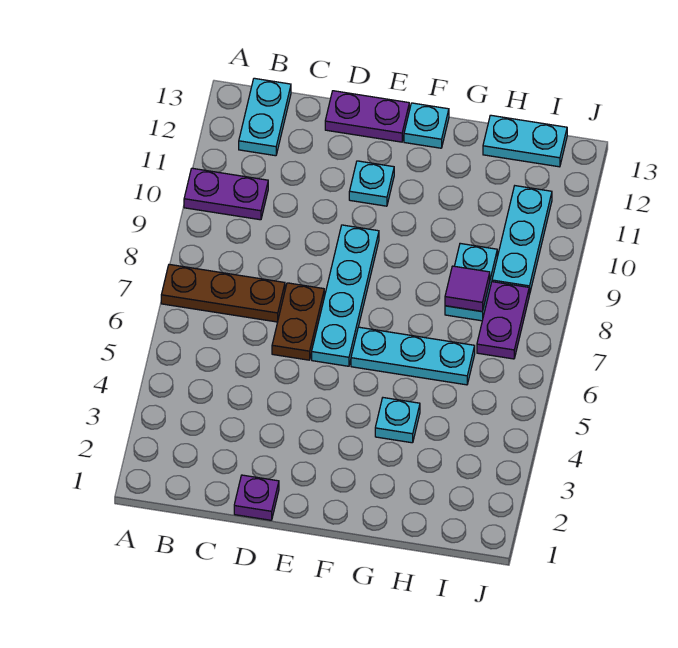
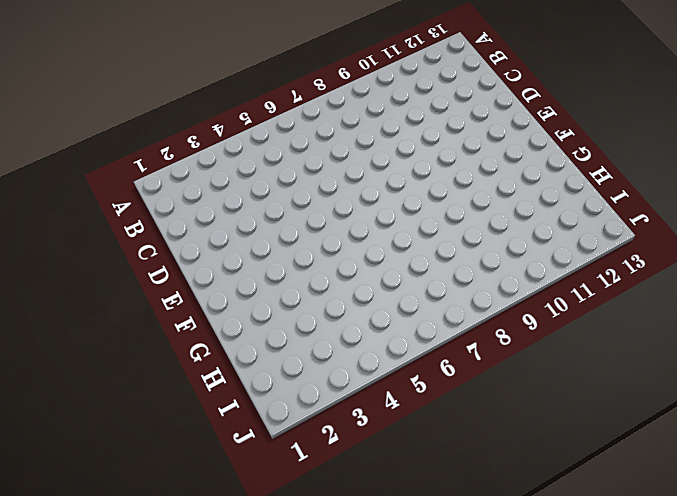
none -> brown 1x3 plate [161,264,285,322]
none -> purple 1x2 plate [184,168,268,220]
none -> cyan 1x2 plate [239,78,291,156]

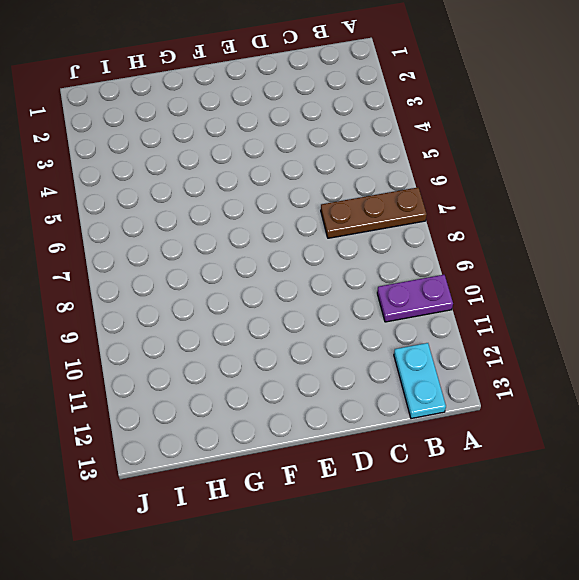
none -> purple 1x1 plate [234,475,279,520]
none -> brown 1x2 plate [272,283,324,360]
none -> purple 1x2 plate [325,91,409,142]

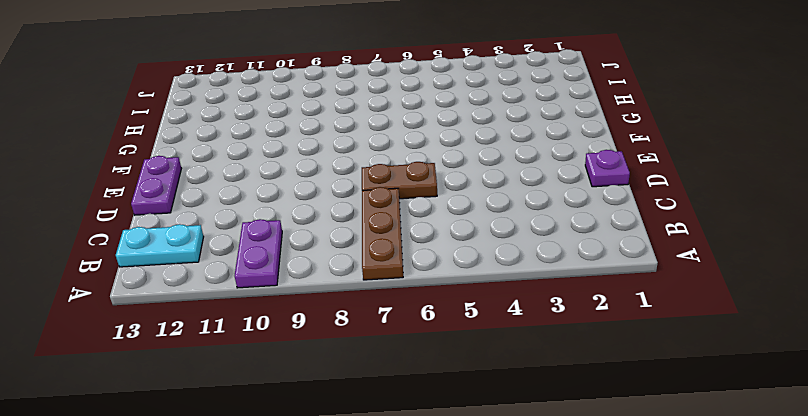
none -> cyan 1x4 plate [312,225,379,366]
none -> cyan 1x1 plate [349,161,394,206]
none -> cyan 1x3 plate [351,327,475,385]

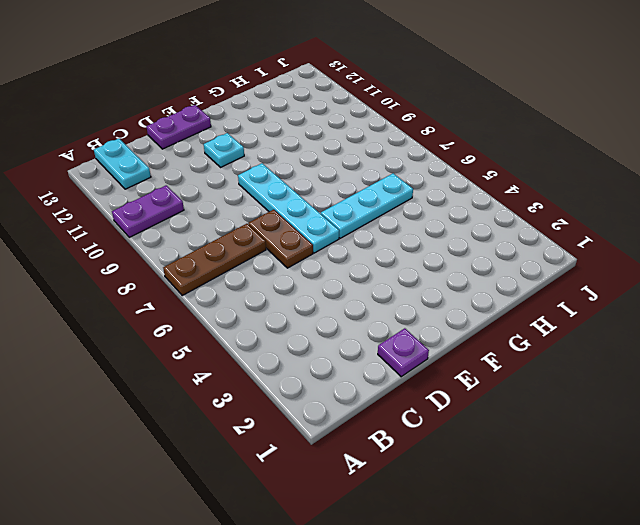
none -> cyan 1x1 plate [404,103,449,148]
none -> cyan 1x1 plate [375,398,420,443]
none -> cyan 1x2 plate [445,243,497,321]

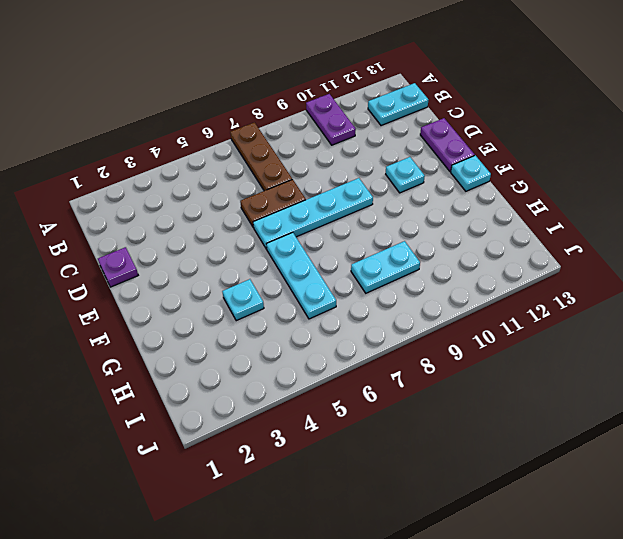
none -> cyan 1x2 plate [483,115,567,167]
none -> purple 1x2 plate [477,282,529,359]
none -> cyan 1x3 plate [492,186,552,295]

